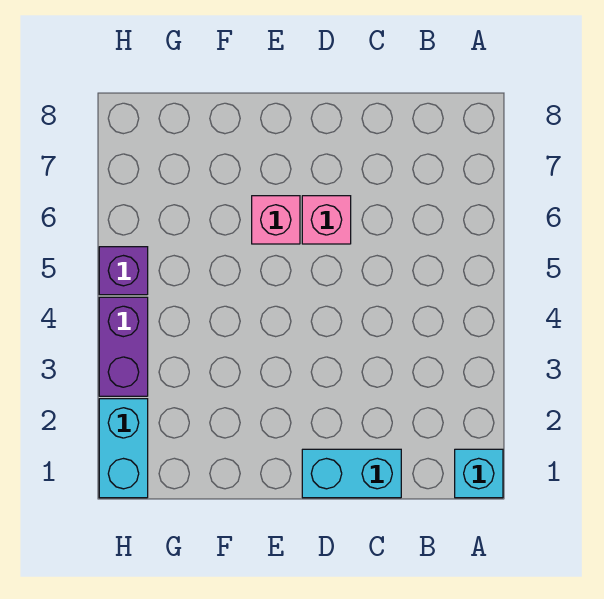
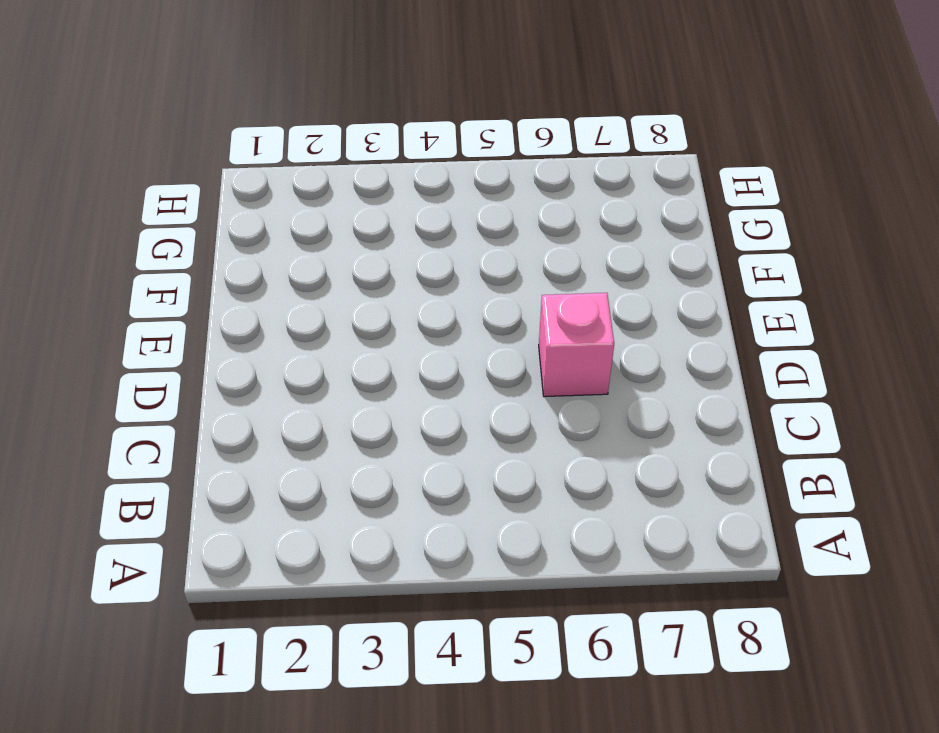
none -> cyan 1x1 brick [455,449,503,498]
none -> cyan 1x2 brick [302,449,401,498]

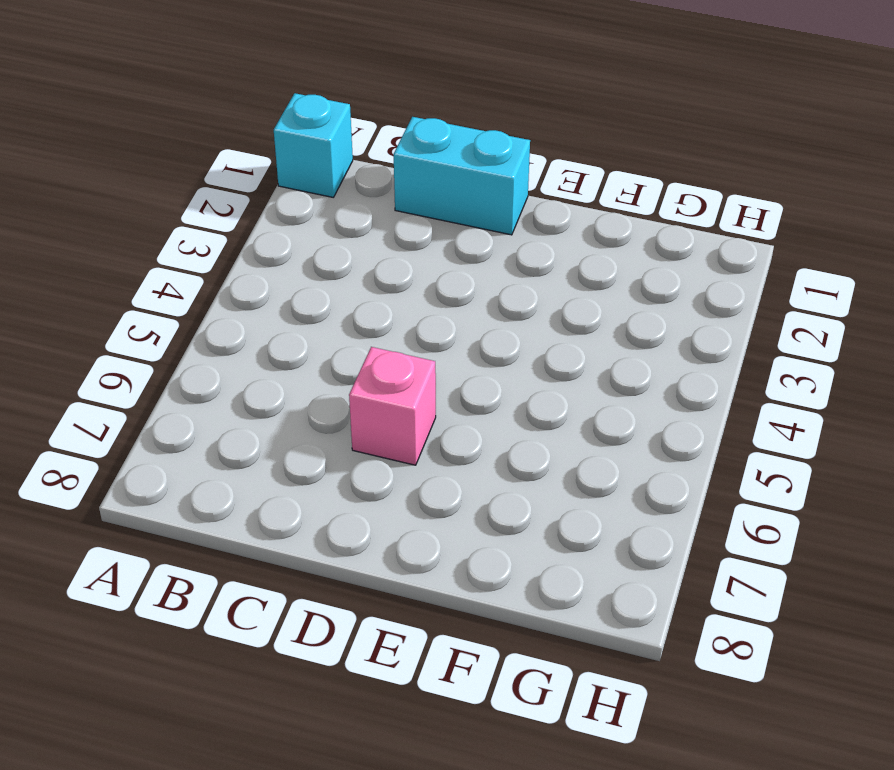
none -> pink 1x1 brick [252,196,300,244]
none -> cyan 1x2 brick [99,399,148,498]

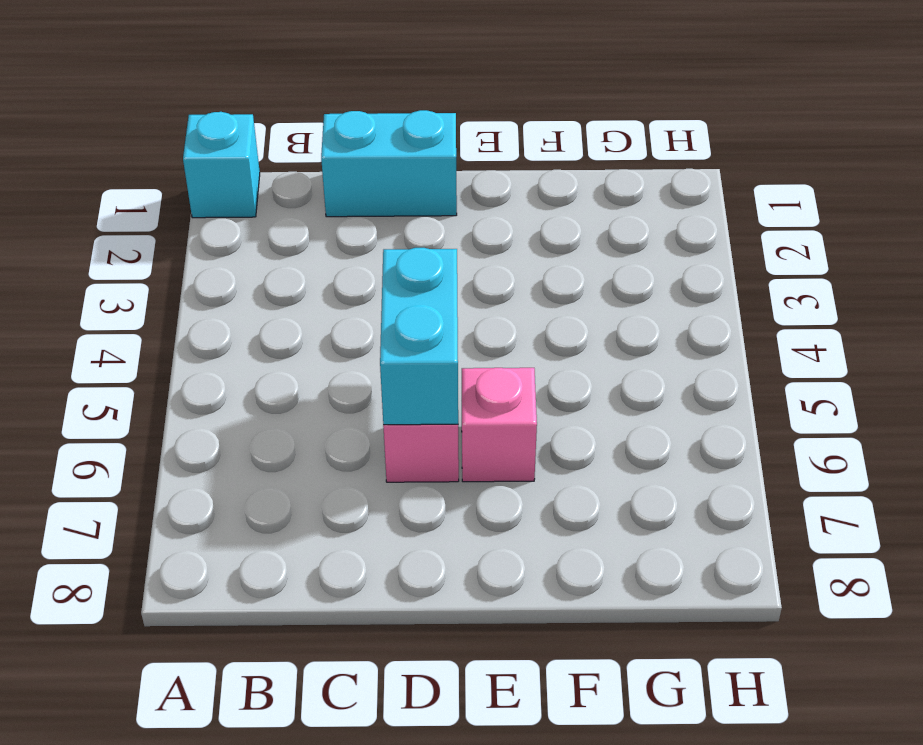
cyan 1x2 brick [380,248,458,425] -> cyan 1x2 brick moved to [99,399,148,498]
none -> purple 1x2 brick [99,297,148,396]
none -> purple 1x1 brick [99,247,148,295]

